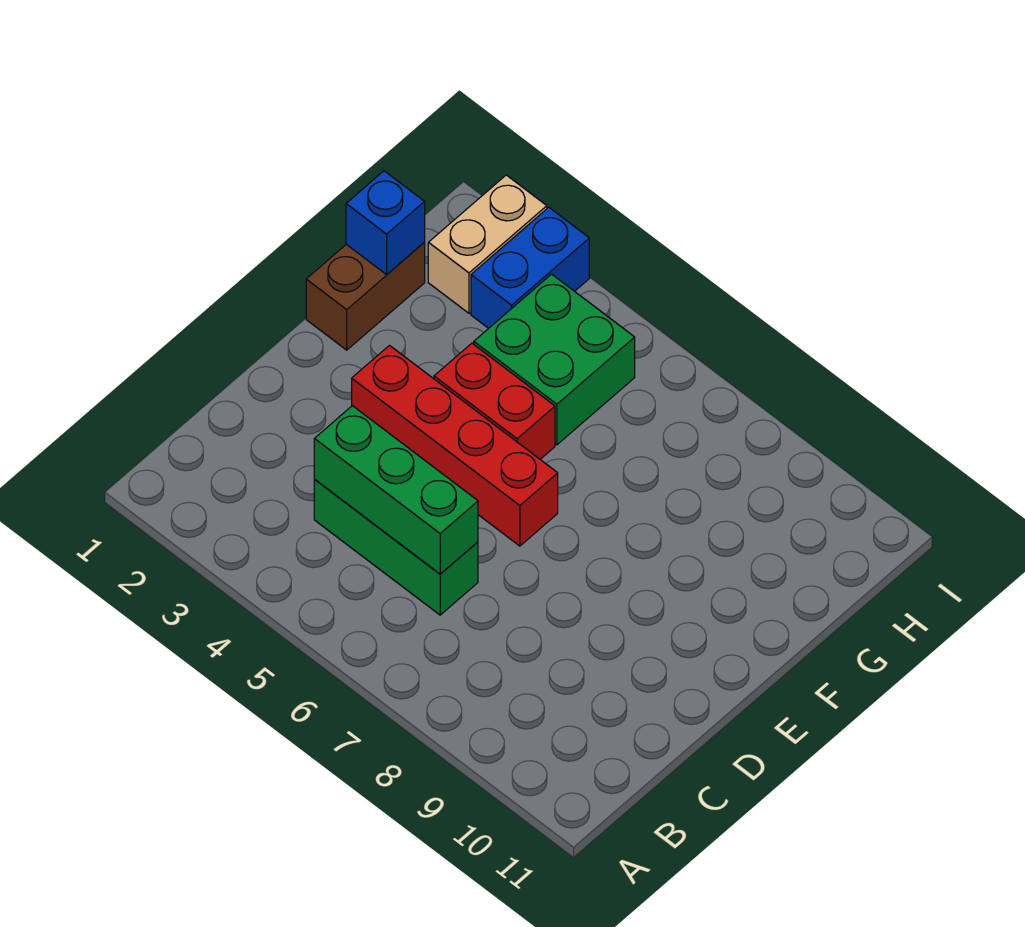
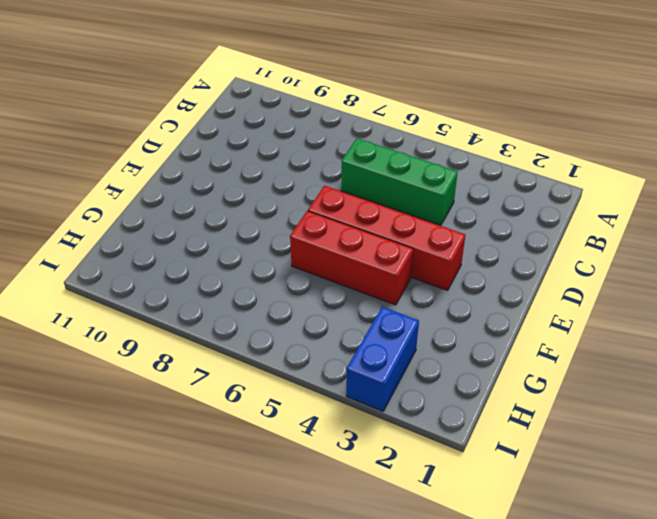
red 1x3 brick [290,211,413,305] -> red 1x2 brick [434,343,555,459]
none -> brown 1x2 brick [306,243,425,350]
none -> green 2x2 brick [474,274,635,445]

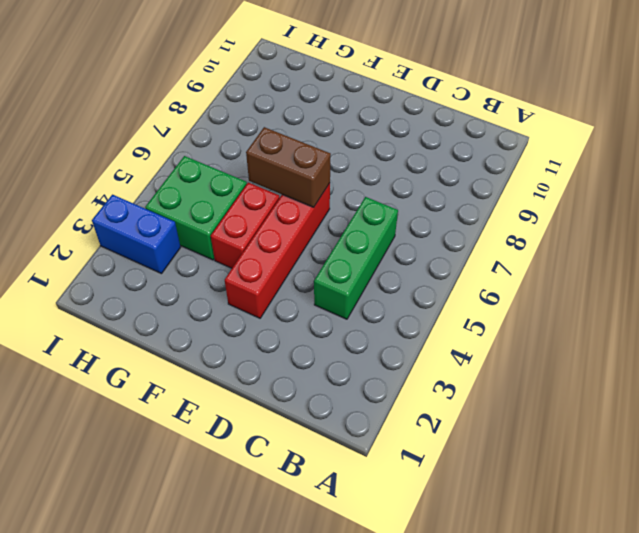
brown 1x2 brick [246,127,331,207] -> brown 1x2 brick moved to [306,243,425,350]
none -> tan 1x2 brick [428,175,547,313]
none -> green 1x3 brick [314,406,478,574]

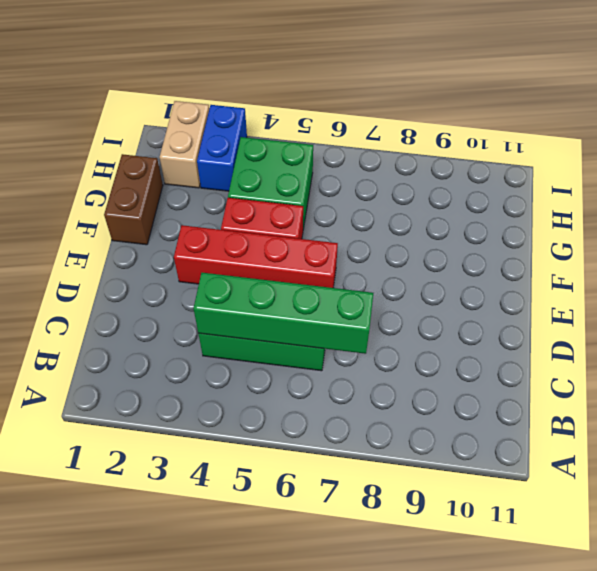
green 1x4 brick [193,273,373,354] -> green 1x3 brick [314,406,478,574]
none -> blue 1x1 brick [346,171,425,275]

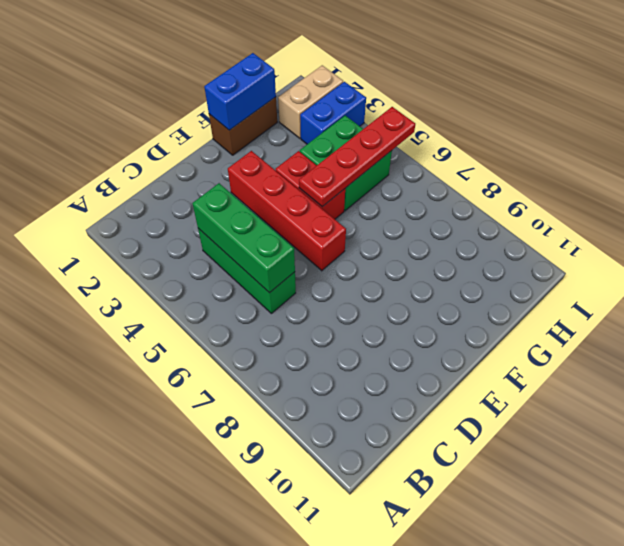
blue 1x2 brick [204,53,276,130] -> blue 1x1 brick [346,171,425,275]
red 1x4 plate [299,107,415,207] -> none

